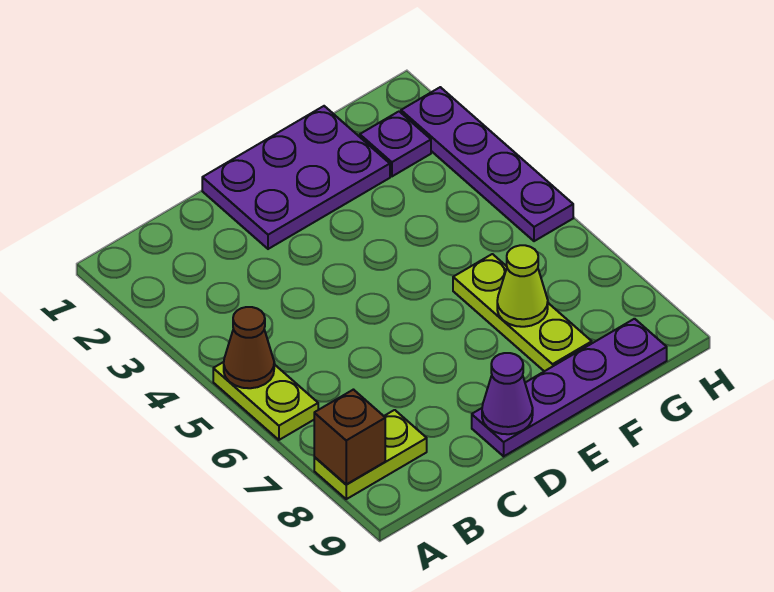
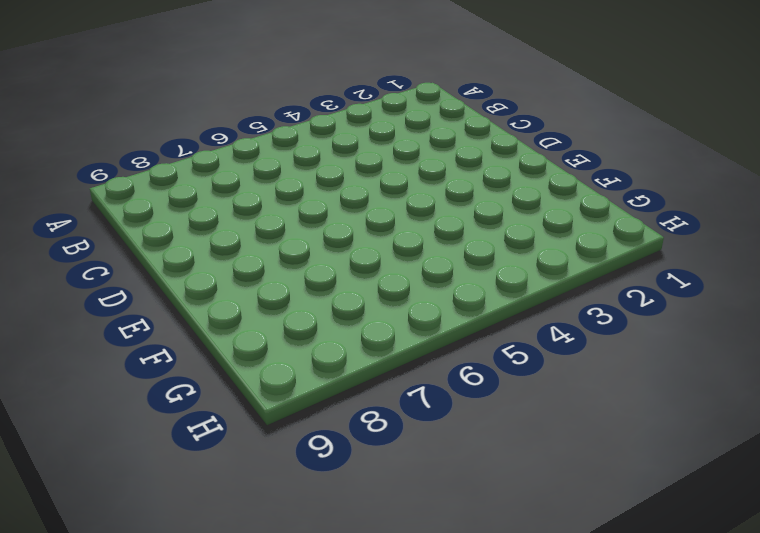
none -> lime 1x2 plate [213,362,318,440]
none -> lime 1x2 plate [314,410,427,499]

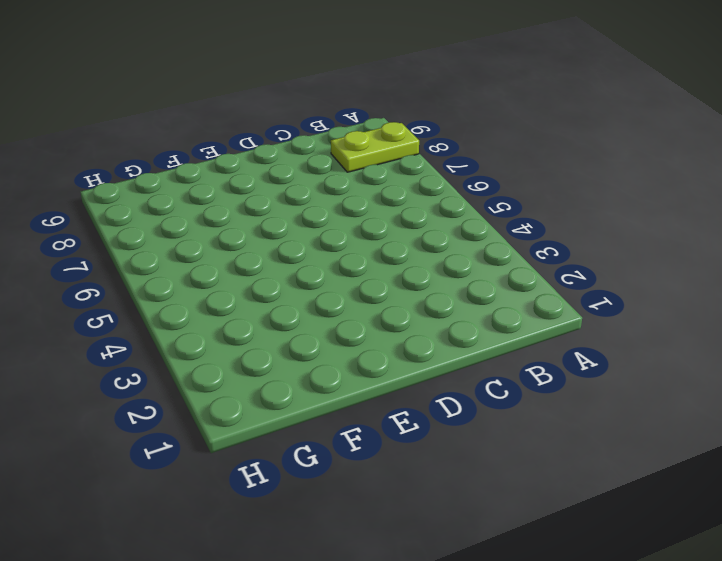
none -> lime 1x2 plate [213,362,318,440]
none -> purple 2x3 plate [202,106,390,249]

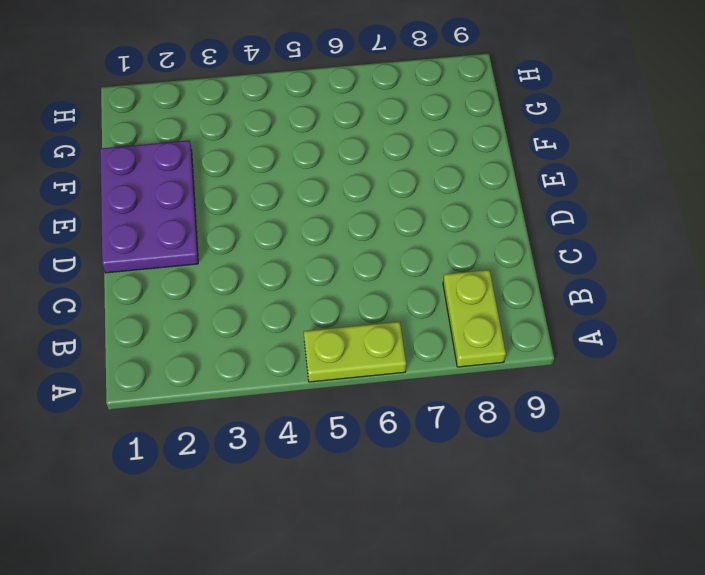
none -> purple 1x4 plate [472,319,667,456]
none -> lime 1x3 plate [453,254,592,371]

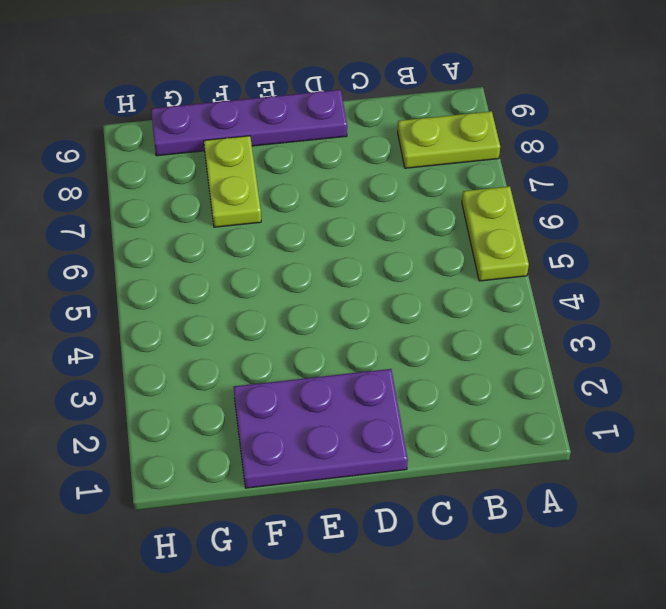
lime 1x2 plate [204,136,261,227] -> lime 1x3 plate [453,254,592,371]
none -> purple 1x1 plate [360,112,431,176]
none -> purple 1x4 plate [401,87,573,241]

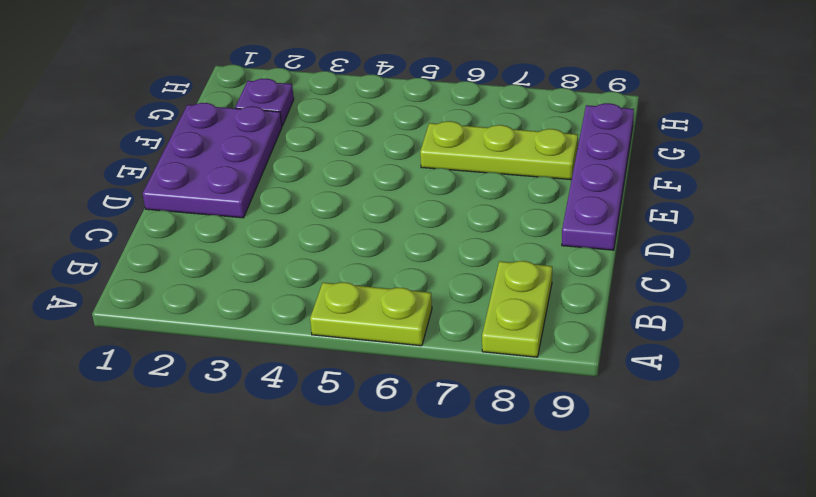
none -> purple 1x4 plate [401,87,573,241]
none -> brown 1x1 cone [224,307,274,388]

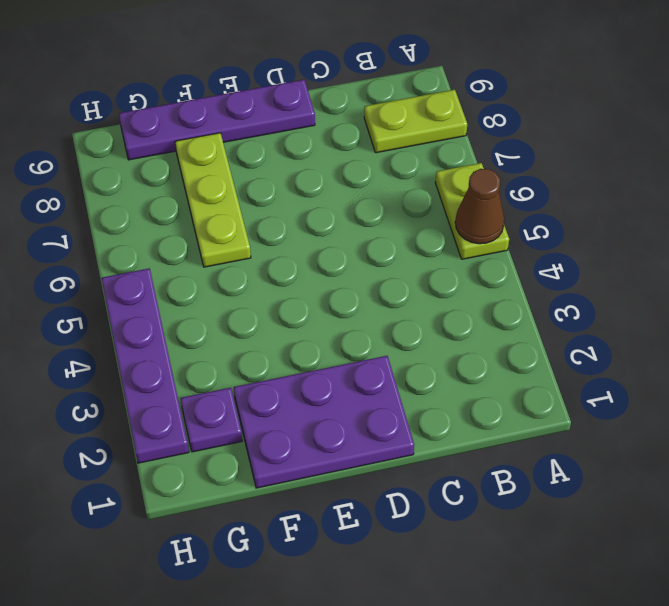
none -> brown 1x1 brick [314,390,385,485]
none -> purple 1x1 cone [482,353,533,434]

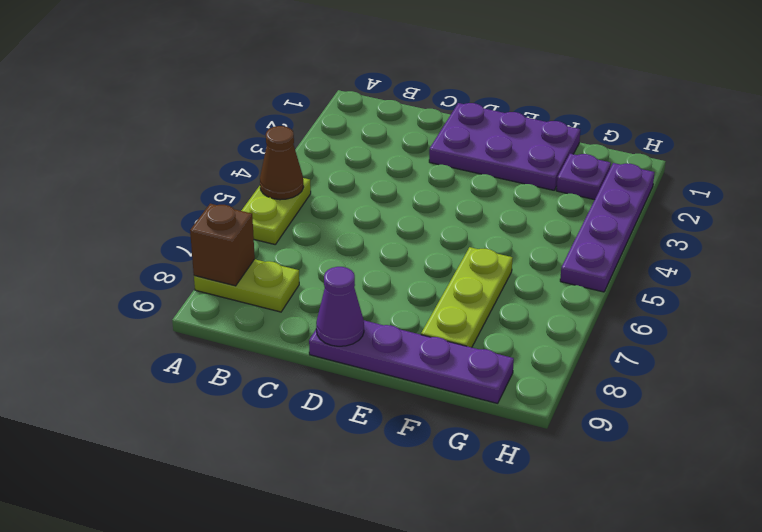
none -> lime 1x1 cone [497,245,548,327]

